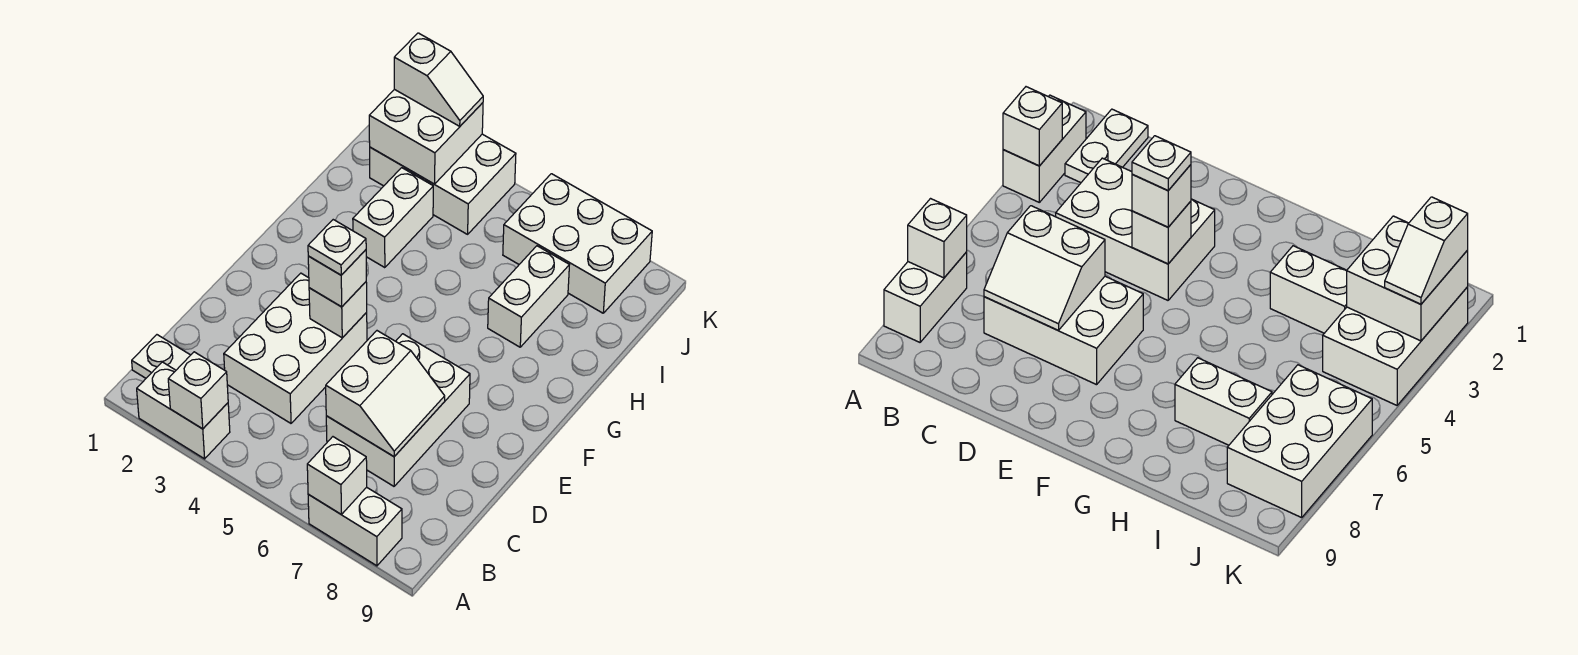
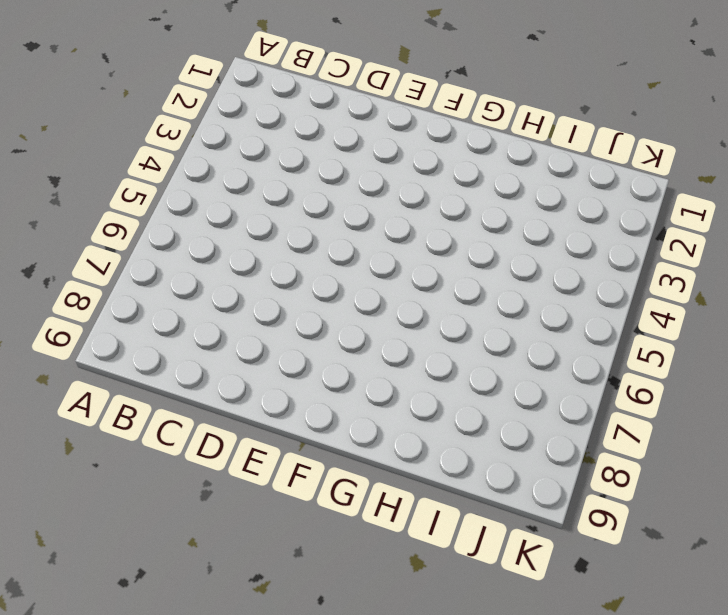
none -> white 1x2 brick [137,362,230,459]
none -> white 1x2 brick [308,487,402,566]
none -> white 1x2 plate [132,335,190,378]

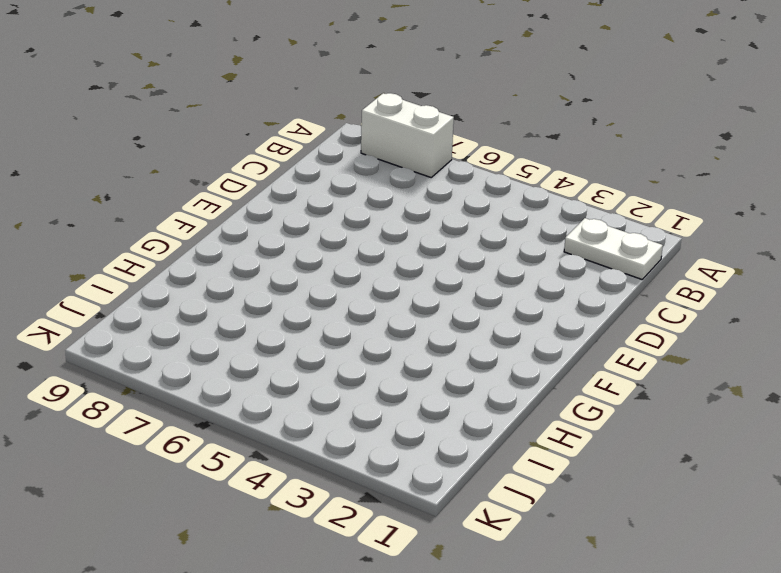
none -> white 1x2 brick [137,362,230,459]
none -> white 2x3 brick [224,273,367,423]
none -> white 2x3 brick [326,334,470,486]

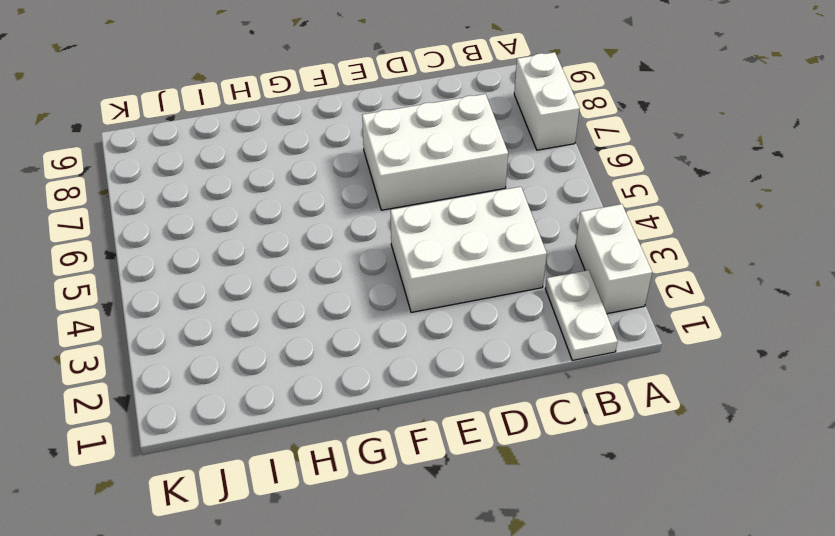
none -> white 1x2 brick [353,168,433,268]
none -> white 1x2 brick [488,246,569,347]
none -> white 2x3 brick [370,134,516,234]

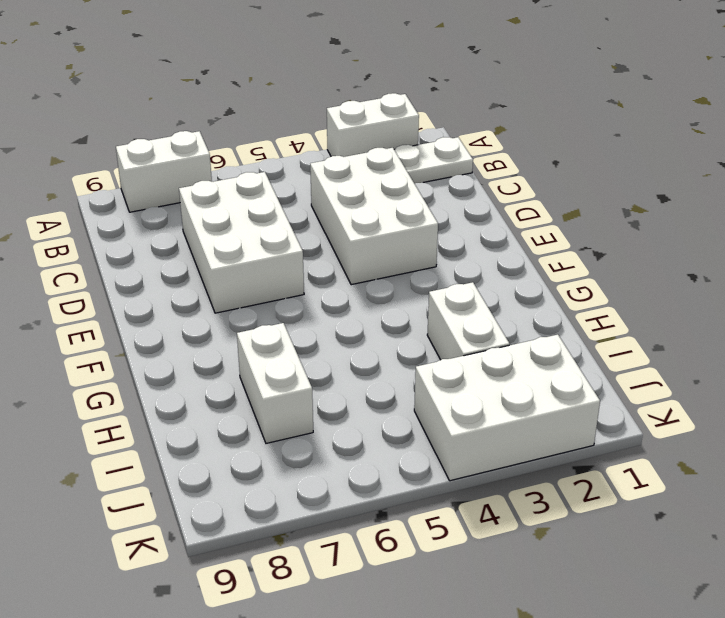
none -> white 2x3 brick [503,174,652,313]
none -> white 1x1 brick [168,352,228,429]
none -> white 1x1 brick [307,437,367,514]

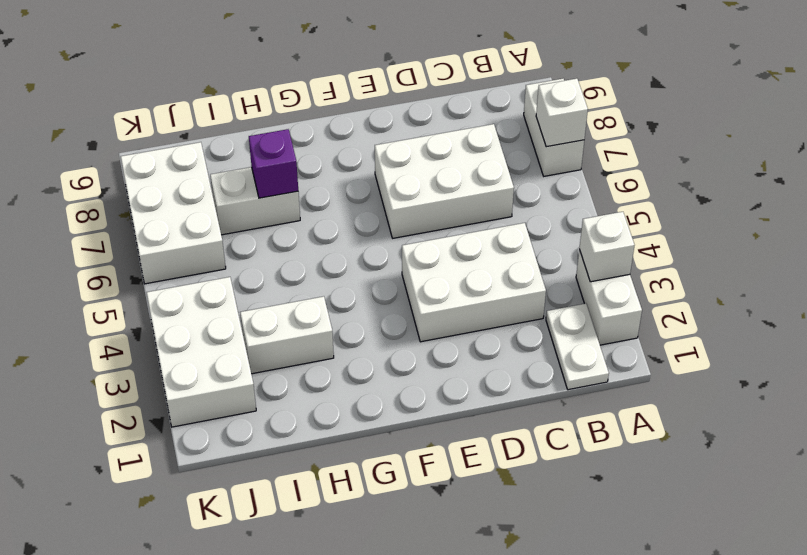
purple 1x1 brick [249,129,298,198] -> none
none -> white 2x2 slope [326,331,445,457]
none -> white 1x1 brick [309,282,367,338]
none -> white 2x2 brick [369,89,483,184]

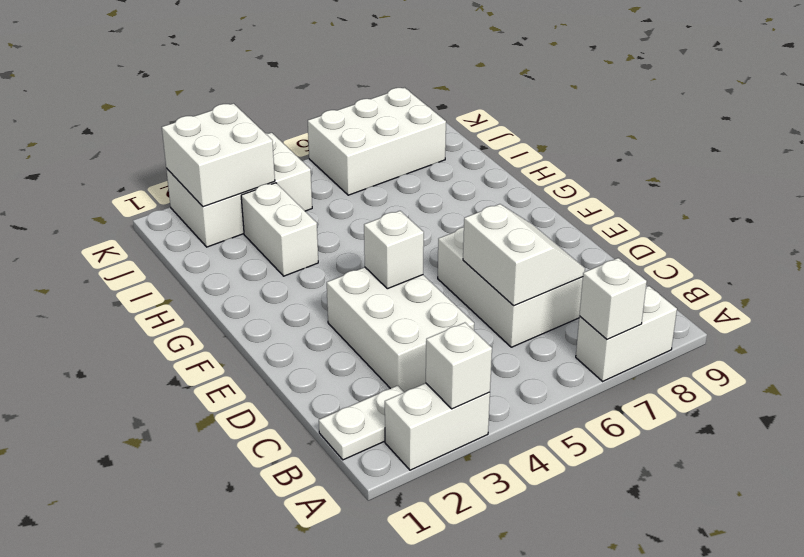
none -> white 1x2 brick [488,246,569,347]
none -> white 1x1 brick [308,250,366,307]
none -> white 1x2 slope [394,33,483,126]

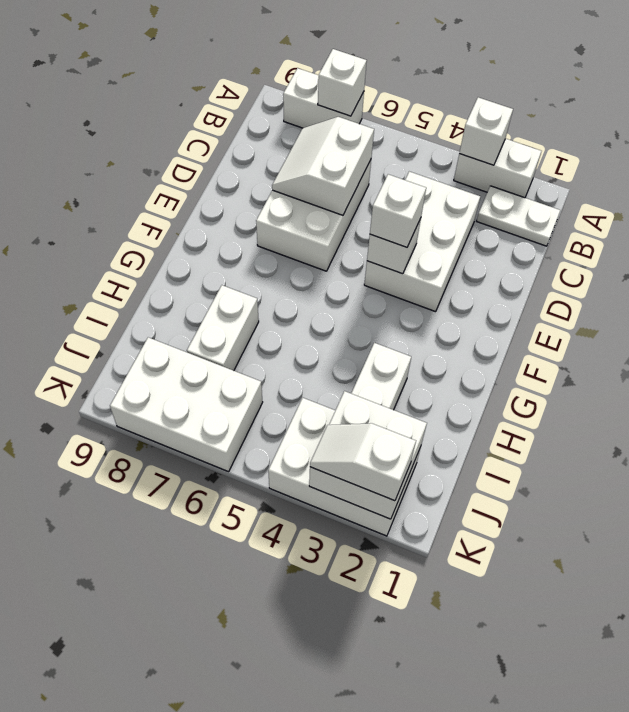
none -> white 1x1 plate [308,220,366,275]

